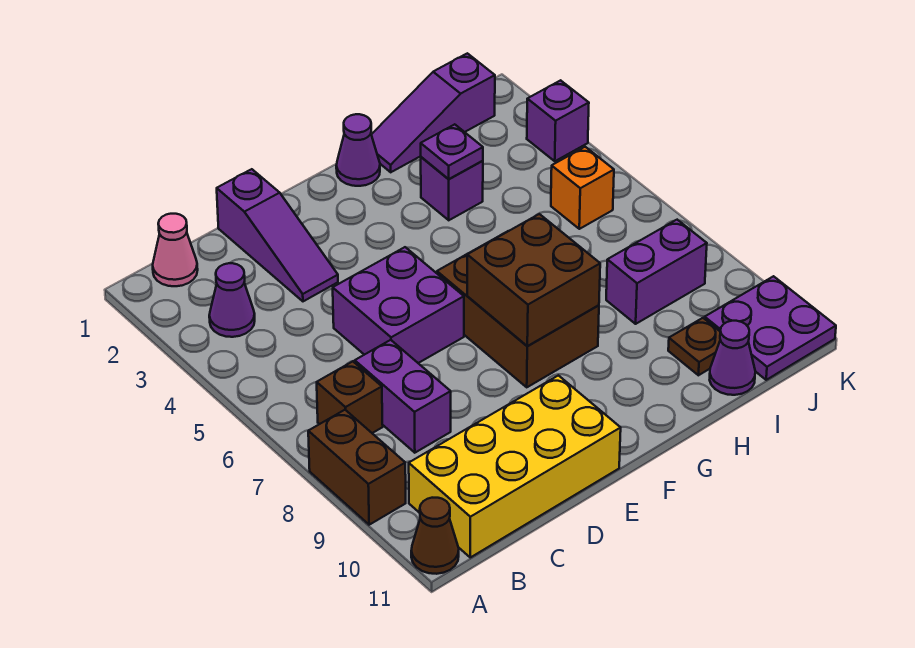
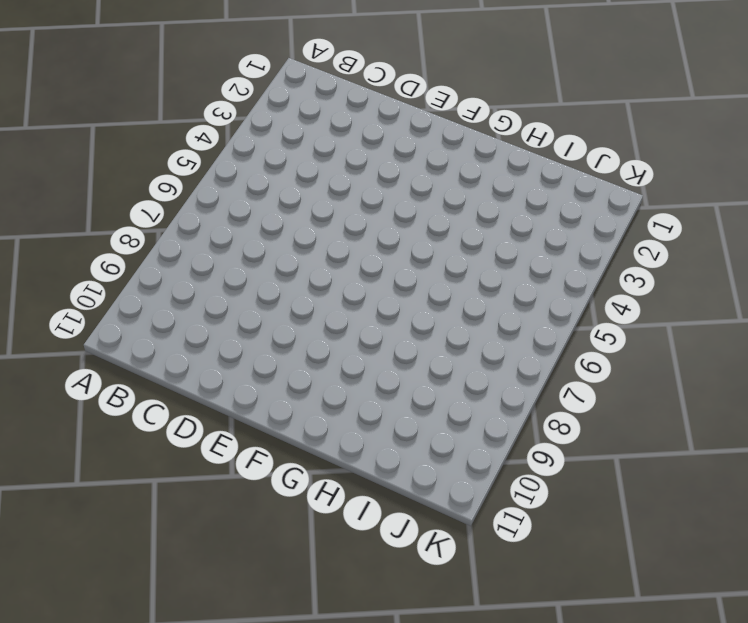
none -> brown 1x2 brick [308,410,406,525]
none -> brown 1x1 cone [411,498,459,574]
none -> pink 1x1 cone [153,214,198,286]

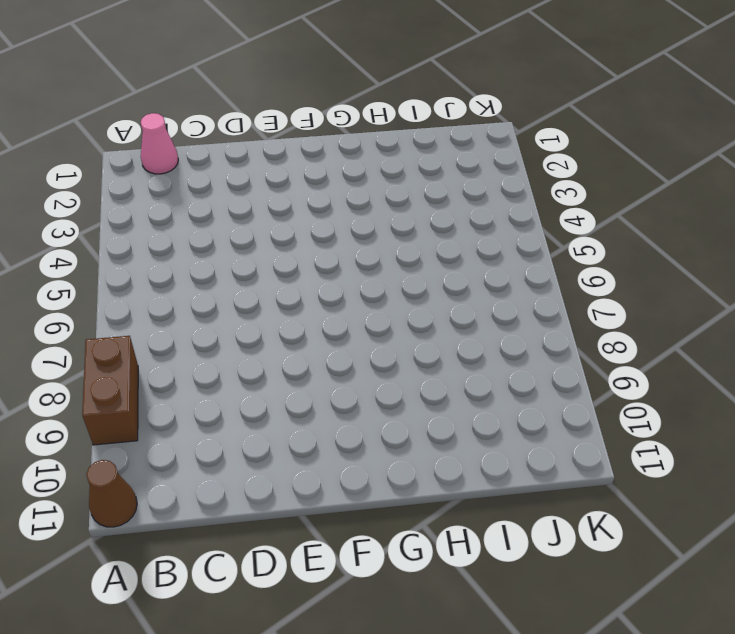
none -> purple 1x1 cone [209,263,255,337]
none -> brown 1x1 brick [317,361,383,433]
none -> yellow 2x4 brick [409,375,621,557]

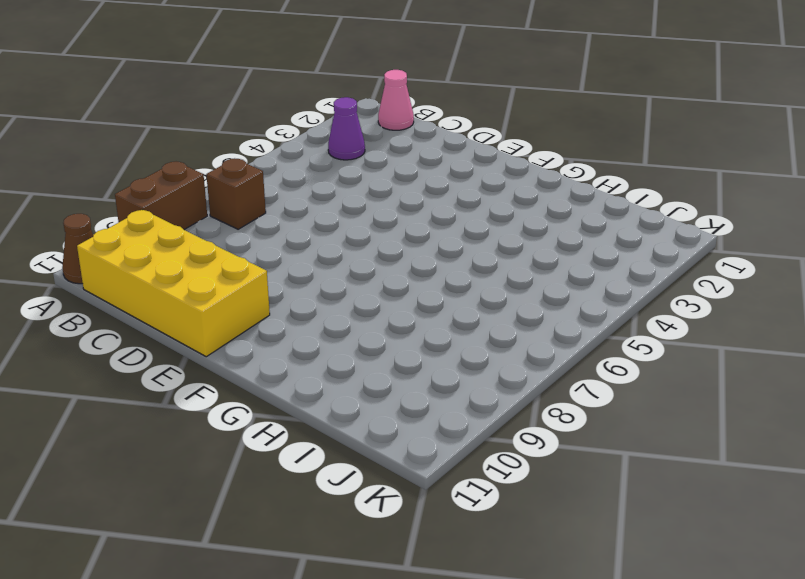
none -> purple 1x2 brick [355,340,451,453]
none -> purple 1x3 slope [217,169,338,301]
none -> purple 2x2 brick [333,247,464,363]

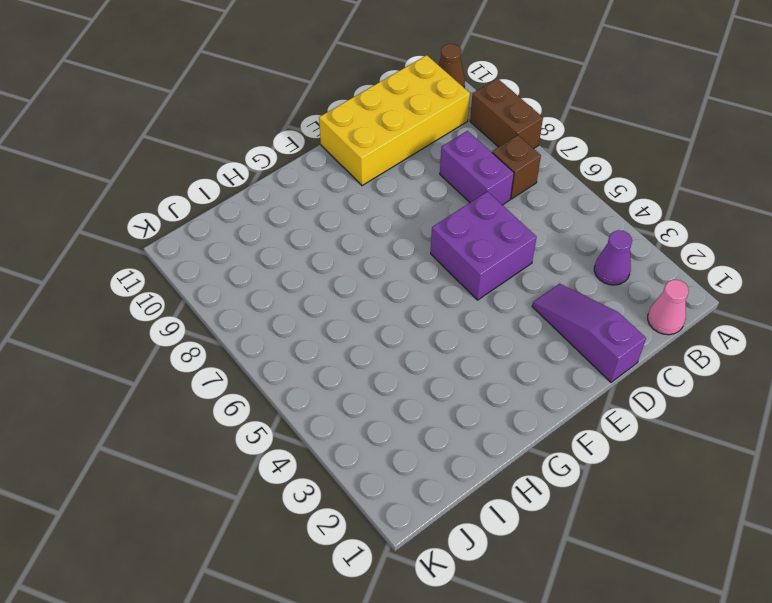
none -> brown 2x3 brick [437,231,599,387]
none -> purple 1x1 cone [336,114,380,186]
none -> purple 1x3 slope [371,53,495,172]

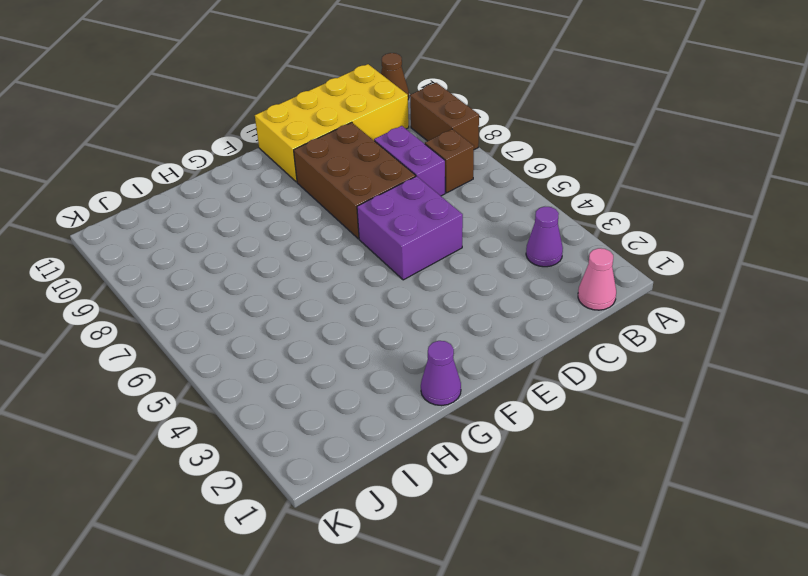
brown 2x3 brick [294,122,416,239] -> brown 2x3 brick moved to [437,231,599,387]
none -> purple 1x3 slope [217,169,338,301]
none -> purple 1x3 slope [371,53,495,172]
none -> purple 1x1 brick [421,157,483,220]

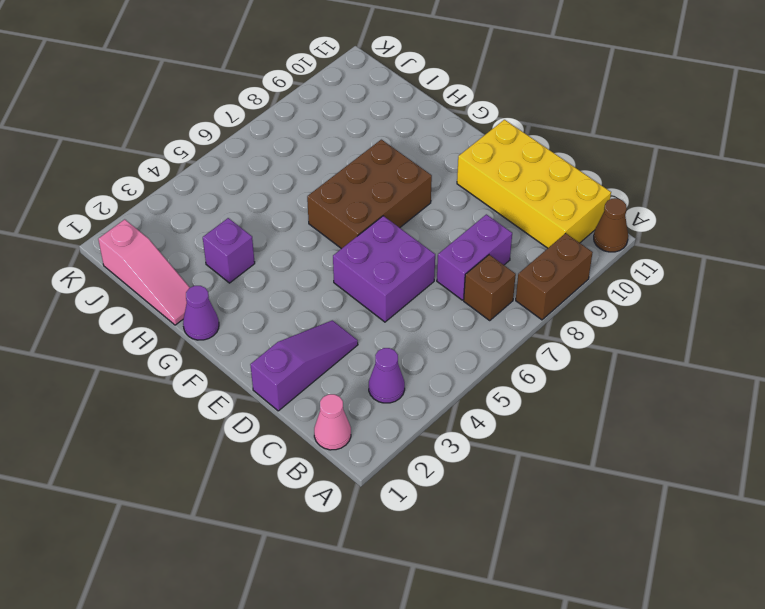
pink 1x3 slope [98,219,190,325] -> purple 1x3 slope [371,53,495,172]
none -> purple 1x2 brick [606,220,707,324]
none -> brown 1x1 plate [668,318,720,375]
none -> purple 1x1 cone [710,321,755,395]

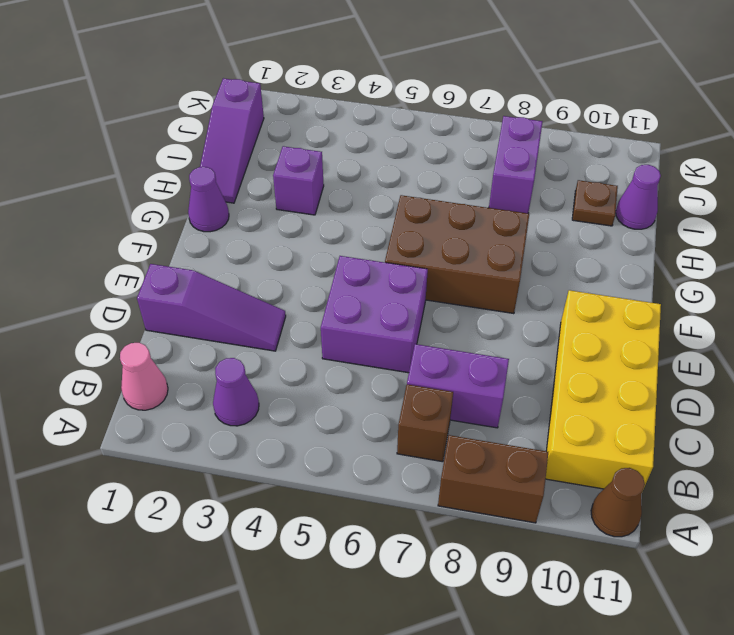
none -> orange 1x1 brick [551,147,614,229]
none -> purple 2x2 plate [705,276,836,380]
none -> purple 1x1 brick [527,80,589,161]

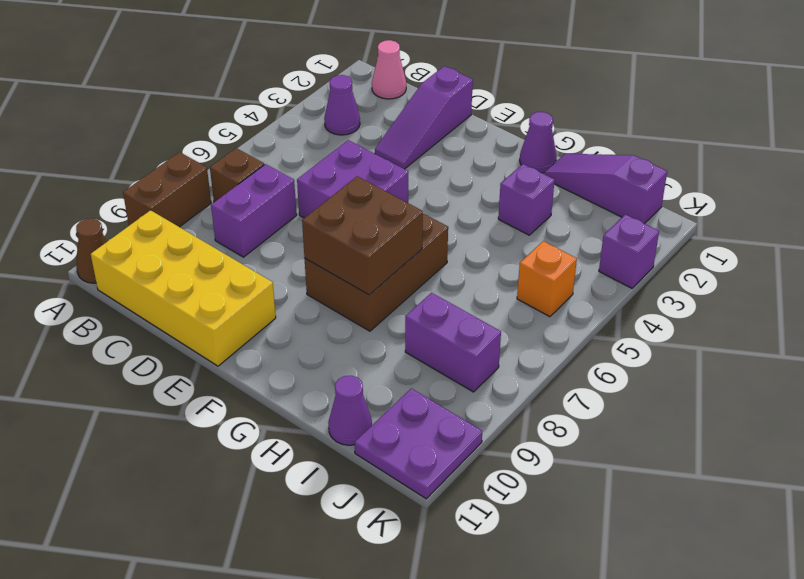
none -> brown 1x1 plate [668,318,720,375]
none -> purple 1x1 plate [421,124,483,179]

